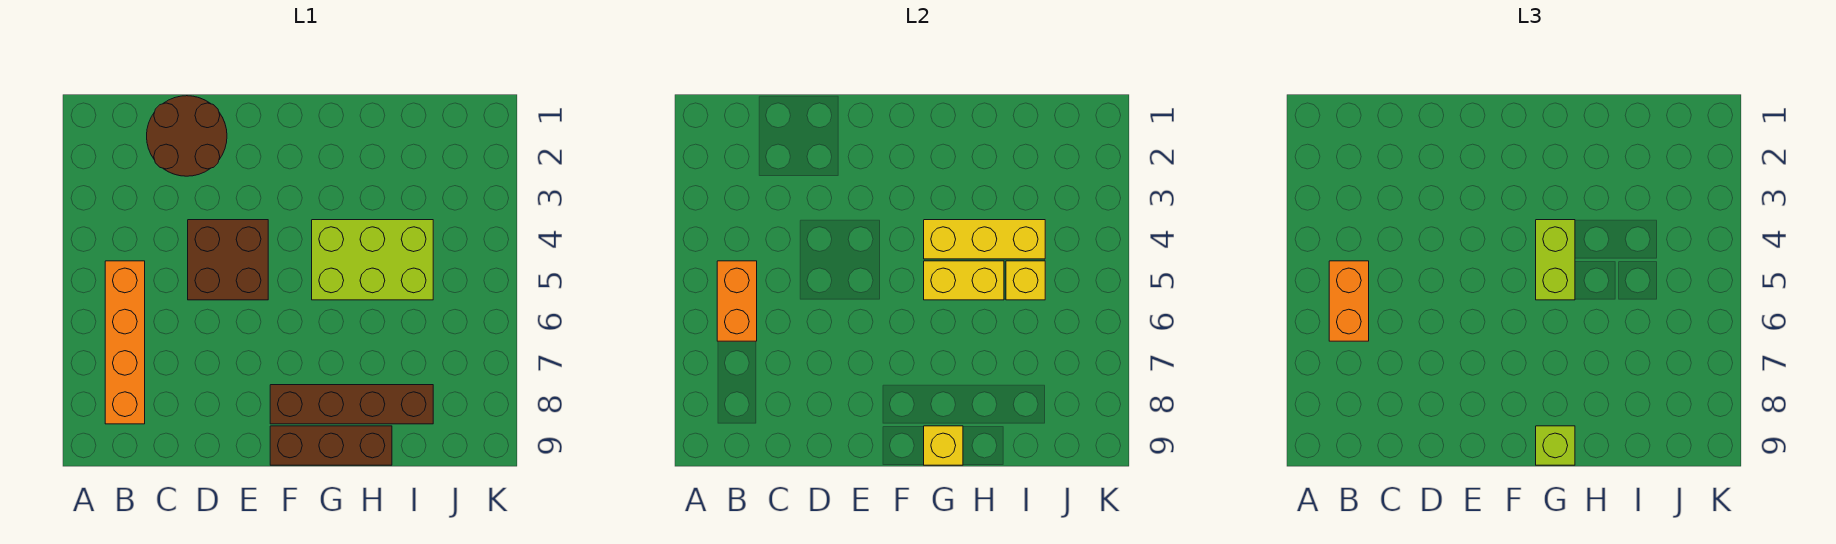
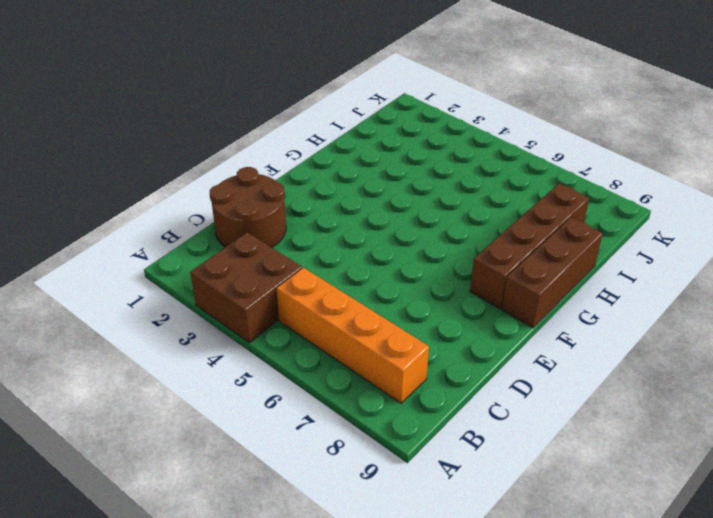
brown 2x2 brick [190,232,302,343] -> brown 2x2 brick moved to [188,220,268,300]
none -> lime 2x3 brick [312,220,433,300]
none -> orange 1x2 brick [717,261,757,341]
none -> yellow 1x3 brick [924,220,1045,259]

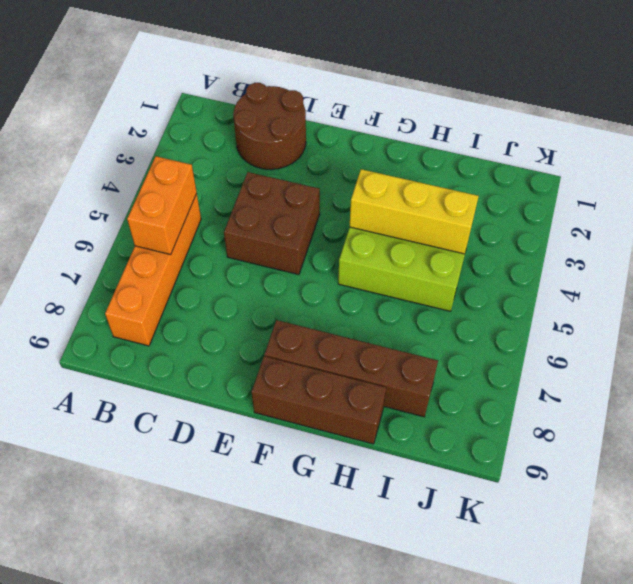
none -> yellow 1x2 brick [924,261,1004,300]
none -> yellow 1x1 brick [924,426,963,465]
none -> yellow 1x1 brick [1006,261,1045,300]

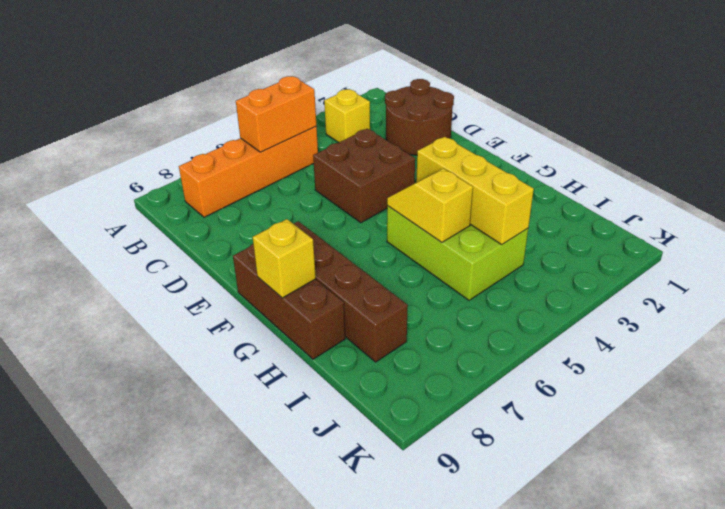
yellow 1x1 brick [324,89,370,142] -> yellow 1x1 brick moved to [1006,261,1045,300]
yellow 1x2 slope [387,169,473,242] -> yellow 1x2 brick [924,261,1004,300]
none -> orange 1x2 brick [1329,261,1369,341]
none -> lime 1x2 brick [1536,220,1575,300]
none -> lime 1x1 brick [1536,426,1575,465]

